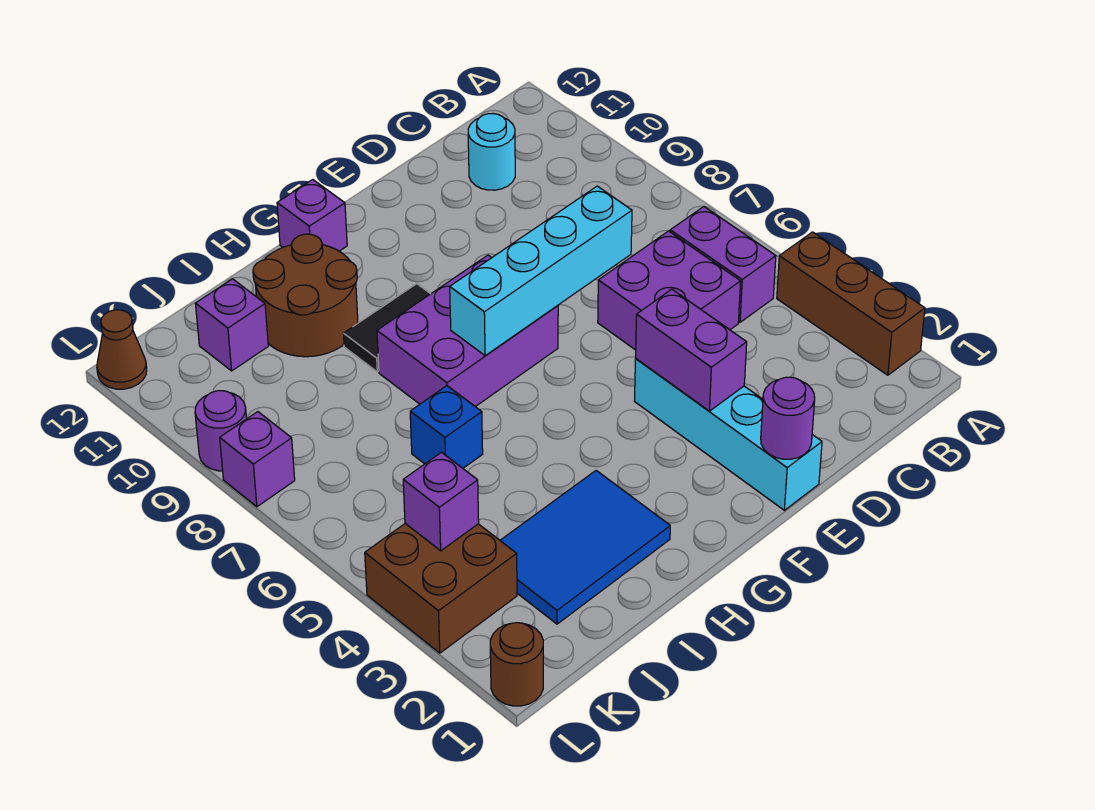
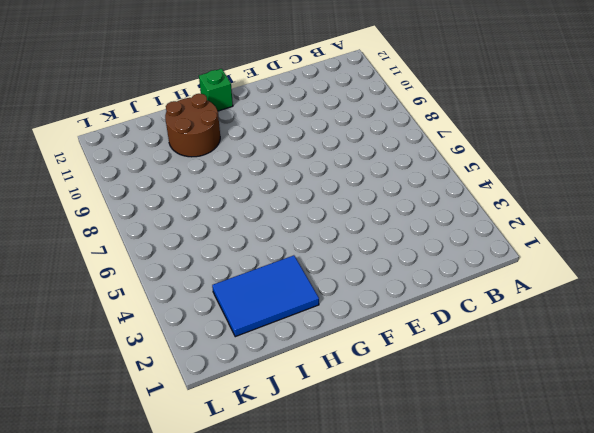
green 1x1 brick [199,69,233,111] -> purple 1x1 brick [277,180,347,251]
none -> brown 1x3 brick [777,232,925,375]
none -> purple 1x2 brick [670,207,776,322]
none -> purple 2x2 brick [598,231,741,350]

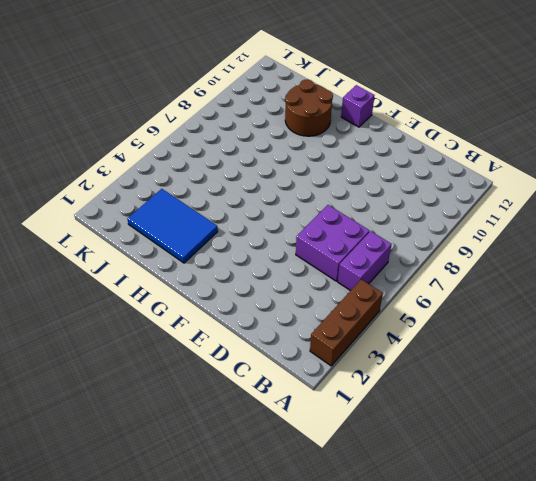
none -> cyan 1x1 round brick [468,114,515,190]
none -> cyan 1x4 brick [635,359,822,510]
none -> purple 2x3 brick [377,255,558,407]

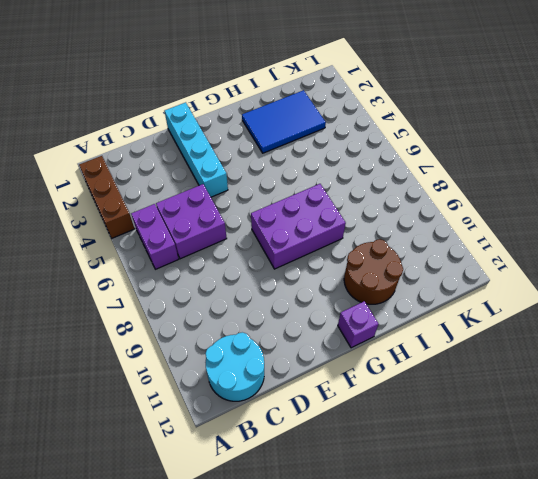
cyan 2x2 round brick [205,332,264,401] -> cyan 1x1 round brick [468,114,515,190]
none -> black 1x2 tile [343,284,430,372]
none -> blue 1x1 brick [410,386,483,468]
none -> purple 1x1 brick [195,279,268,371]

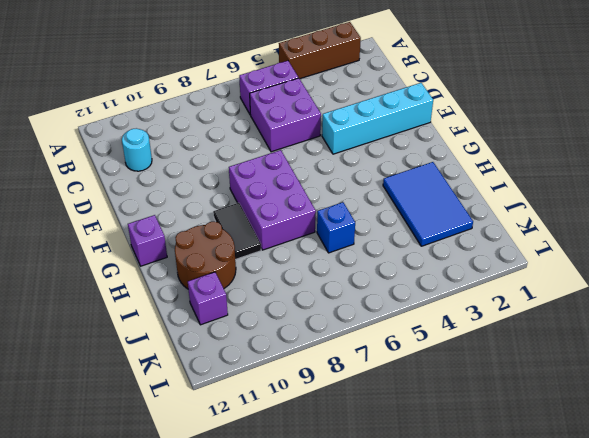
none -> brown 2x2 brick [365,524,517,653]
none -> brown 1x1 round brick [490,623,543,706]
none -> purple 1x1 brick [220,412,295,507]

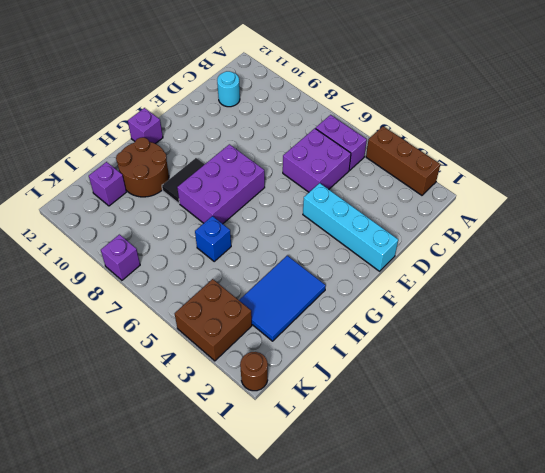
none -> purple 1x1 round brick [195,391,247,471]
none -> brown 1x1 cone [97,310,147,389]
none -> cyan 1x4 brick [450,186,632,356]

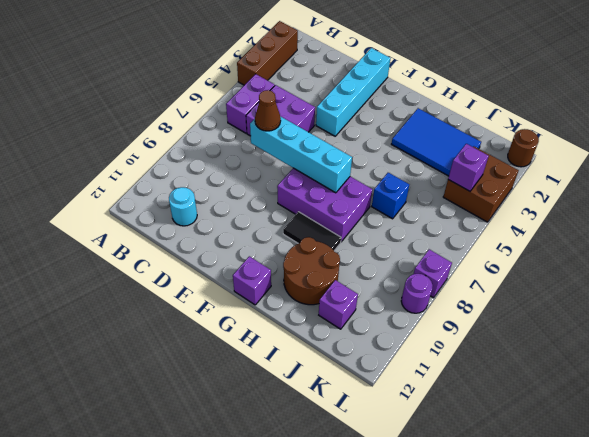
brown 1x1 cone [255,90,281,131] -> brown 1x1 cone moved to [97,310,147,389]
none -> purple 1x1 round brick [761,377,815,459]
none -> purple 1x2 brick [636,289,747,411]

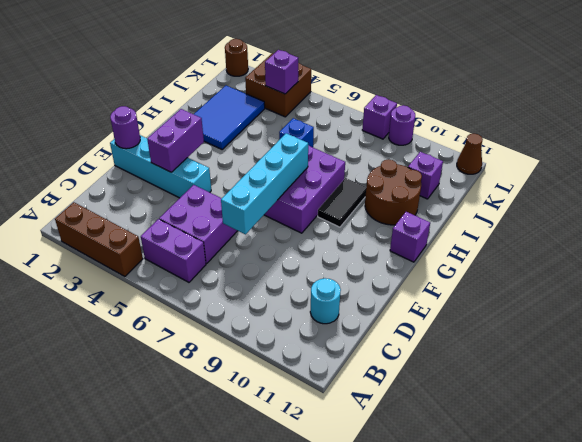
purple 1x2 brick [147,109,204,172] -> purple 1x2 brick turned to [636,289,747,411]

